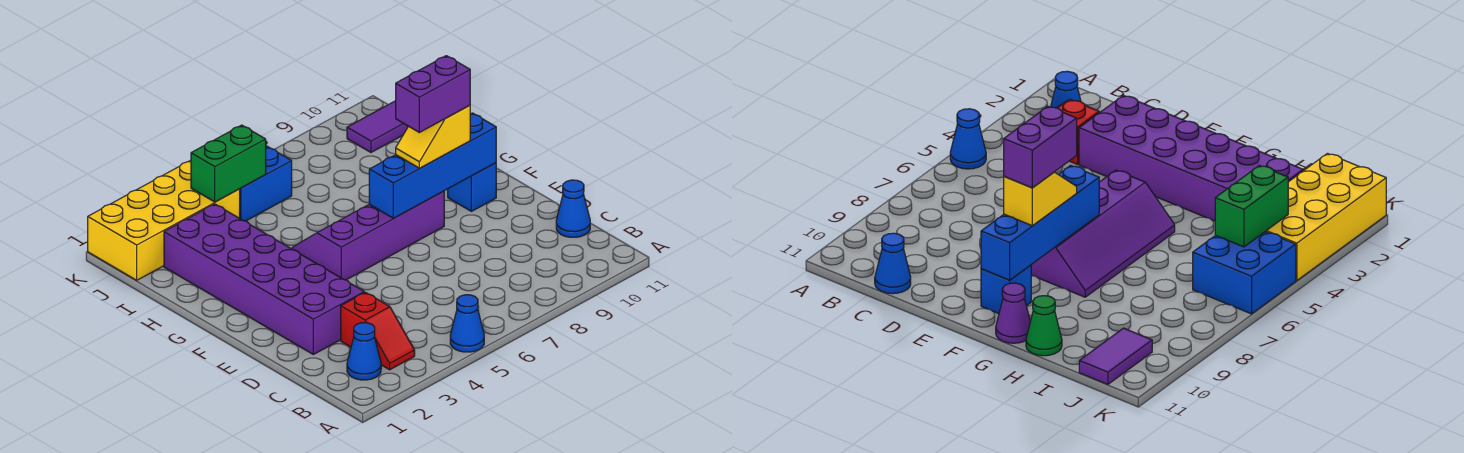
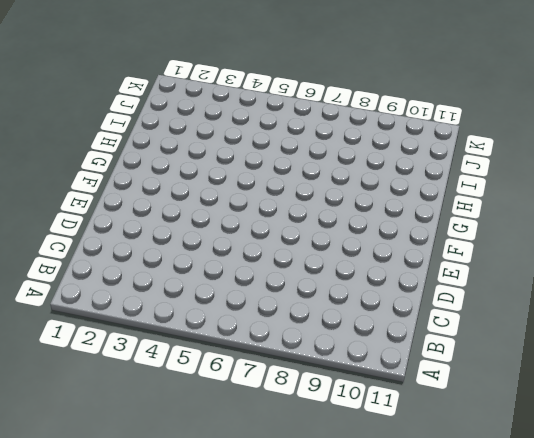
none -> blue 1x1 cone [450,295,484,352]
none -> blue 1x1 cone [347,323,381,380]
none -> red 1x2 slope [341,292,415,370]

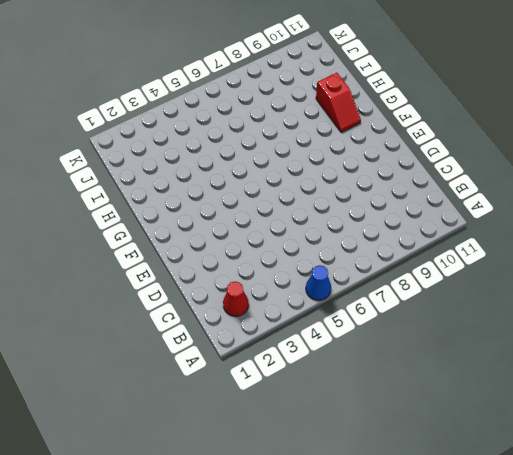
red 1x1 cone [223,281,249,316] -> blue 1x1 cone [347,323,381,380]
red 1x2 slope [316,73,361,132] -> red 1x2 slope moved to [341,292,415,370]
none -> blue 1x1 cone [556,180,590,237]
none -> purple 2x6 brick [164,204,364,355]
none -> purple 2x4 slope [292,191,444,280]

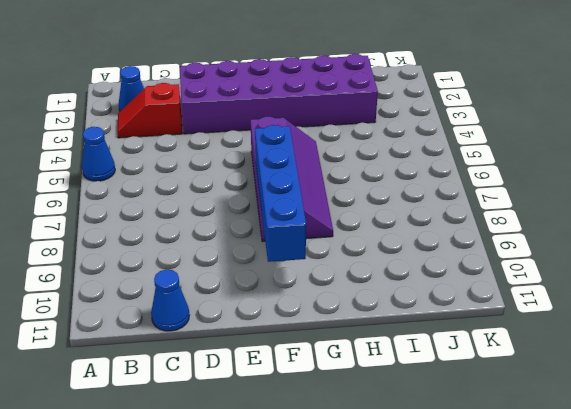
none -> blue 1x1 brick [448,163,496,211]
none -> purple 1x1 cone [996,283,1030,343]
none -> green 1x1 cone [1026,296,1062,356]

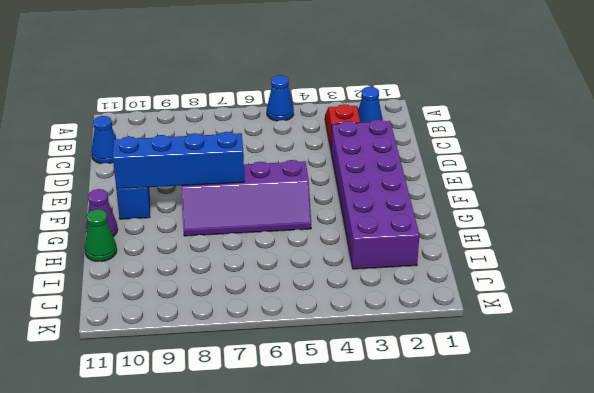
none -> yellow 2x4 brick [88,160,240,280]
none -> blue 2x2 brick [240,146,292,221]
none -> purple 1x2 tile [347,101,408,153]

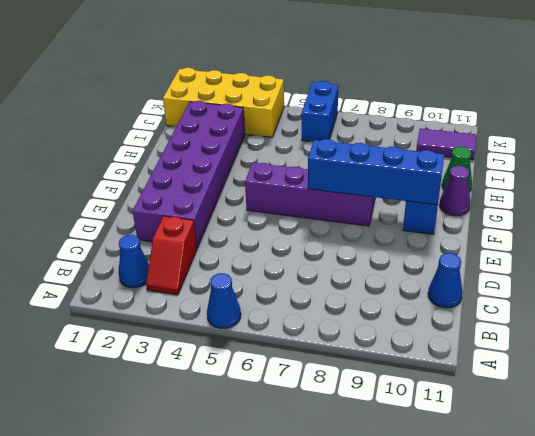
blue 1x2 brick [302,81,338,142] -> blue 2x2 brick [240,146,292,221]
none -> green 1x2 brick [191,125,266,202]
none -> yellow 1x2 slope [396,105,470,168]
none -> purple 1x2 brick [396,56,470,132]

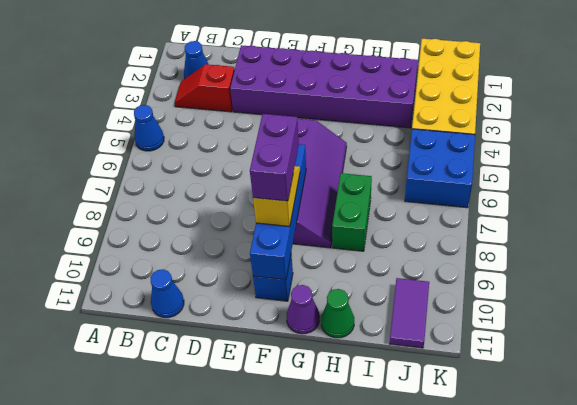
green 1x2 brick [332,173,372,251] -> green 1x2 brick moved to [191,125,266,202]

